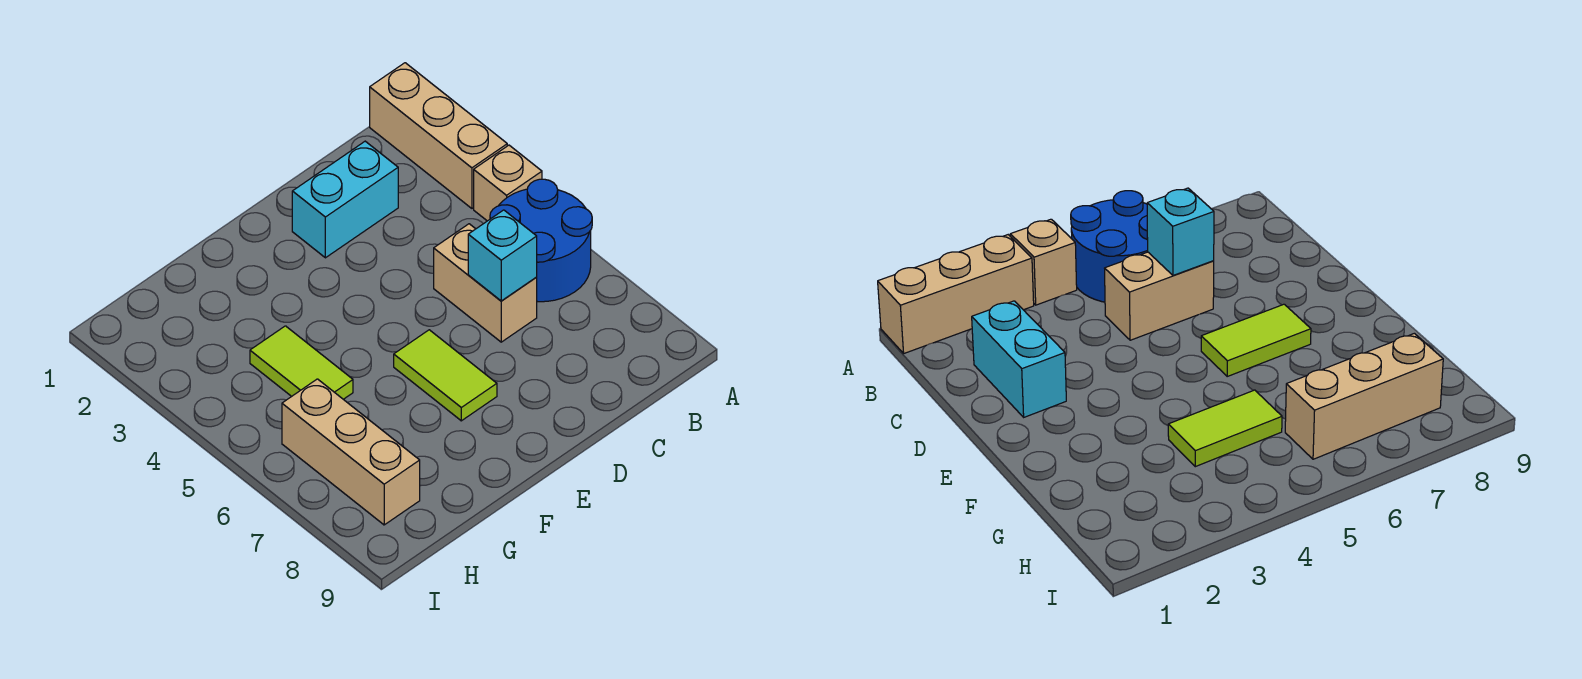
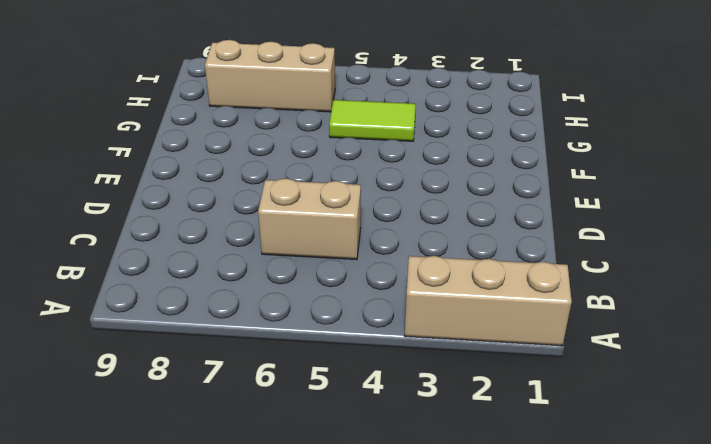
none -> tan 1x1 brick [474,145,542,221]
none -> blue 2x2 round brick [490,179,592,302]

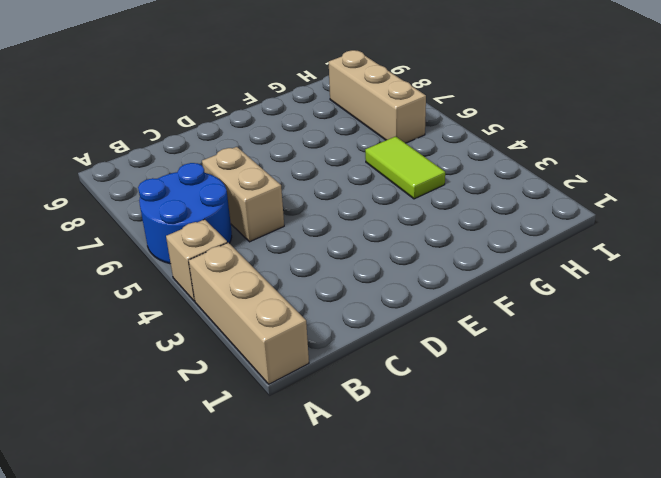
none -> cyan 1x2 brick [292,141,398,258]
none -> lime 1x2 tile [394,330,497,421]

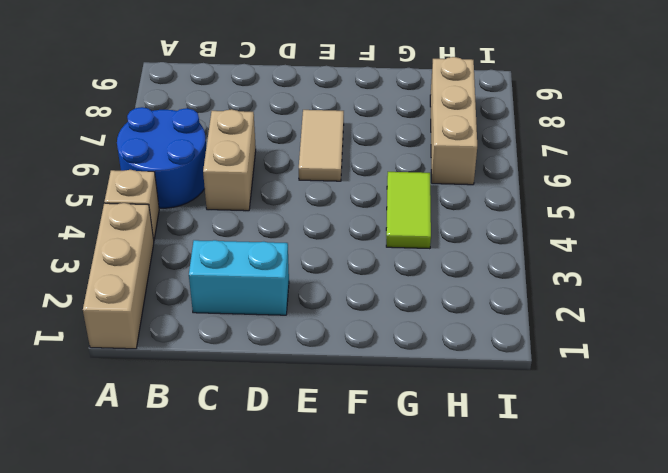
tan 1x2 tile [299,110,344,181] -> lime 1x2 tile [394,330,497,421]
none -> cyan 1x1 brick [468,210,537,301]

